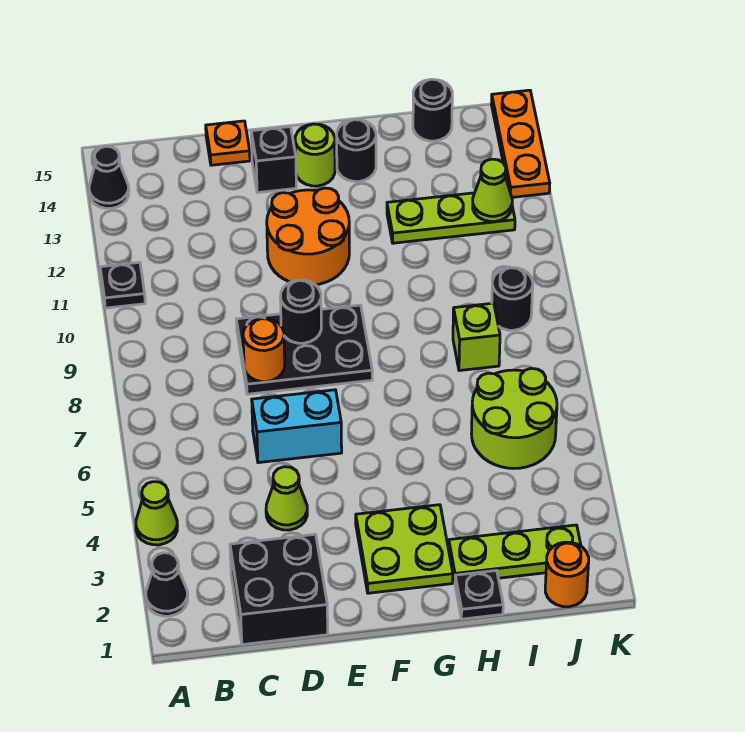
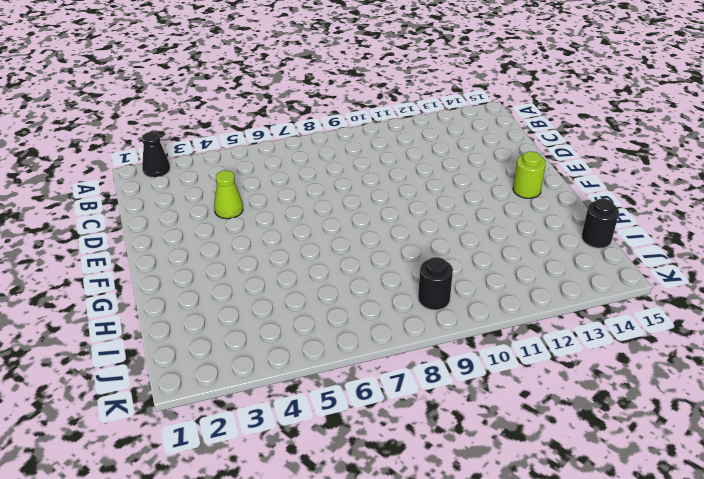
none -> lime 1x1 cone [136,482,177,545]
none -> black 1x1 plate [100,262,145,308]
none -> black 1x1 cone [89,146,129,208]

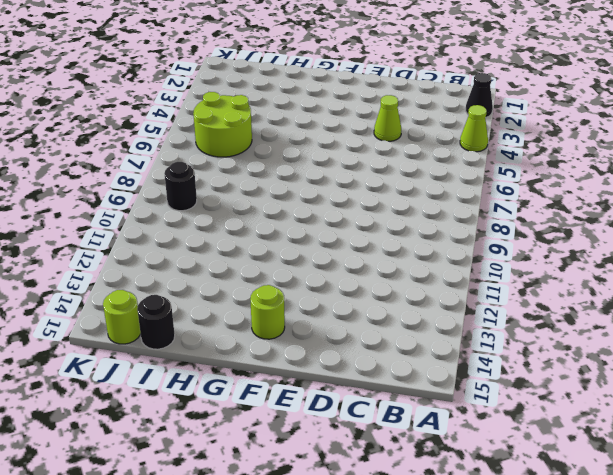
lime 1x1 round brick [103,290,141,344] -> none
none -> black 1x1 plate [100,262,145,308]
none -> black 1x1 cone [89,146,129,208]
none -> black 2x2 brick [230,534,328,645]

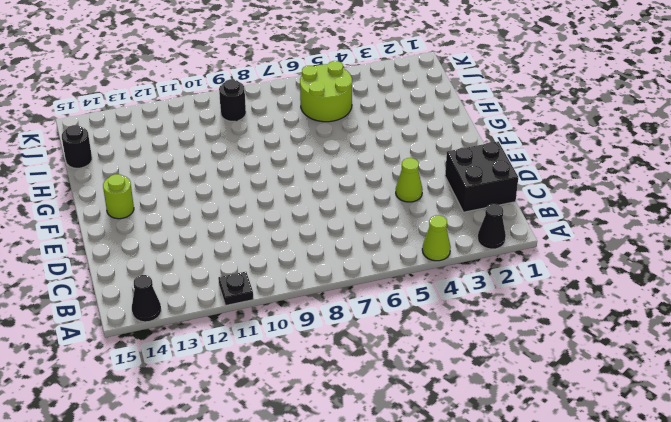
none -> cyan 1x2 brick [252,390,342,463]
none -> black 2x3 plate [236,305,372,394]
none -> orange 1x1 plate [206,121,250,165]

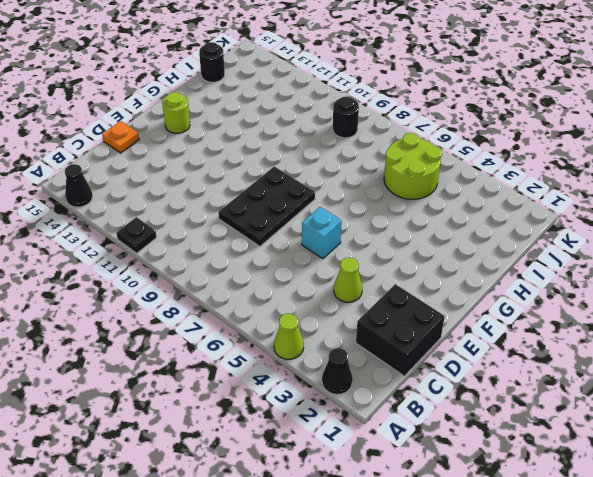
cyan 1x1 brick [302,207,342,259] -> cyan 1x2 brick [252,390,342,463]
none -> orange 2x2 round brick [267,188,349,285]
none -> black 1x1 brick [251,127,296,193]
none -> lime 2x2 plate [356,505,453,593]

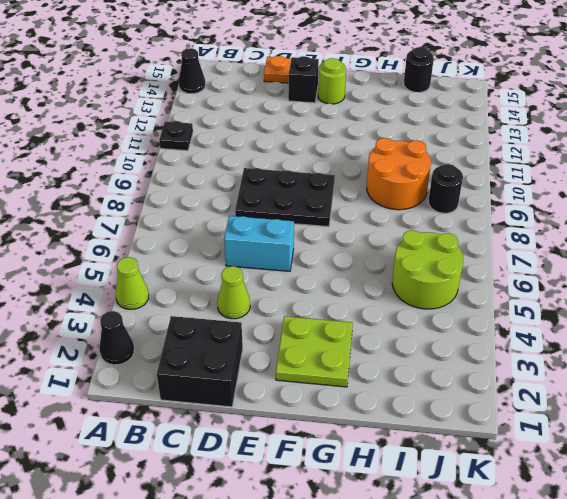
orange 2x2 round brick [367,138,431,210] -> orange 2x2 round brick moved to [267,188,349,285]
none -> black 1x1 round brick [337,120,376,182]
none -> black 1x1 plate [455,570,503,619]
none -> lime 1x3 plate [449,525,581,582]

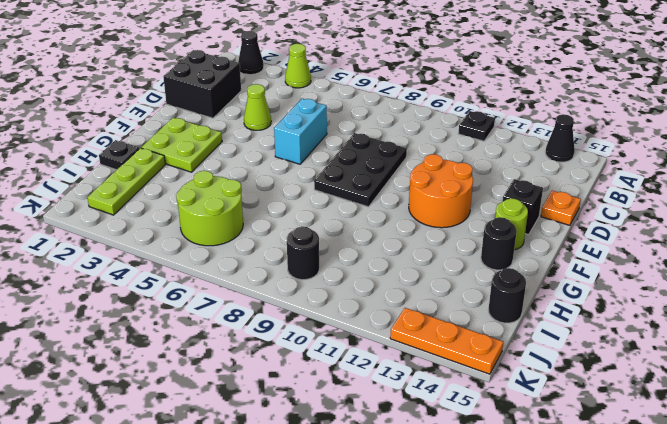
none -> lime 1x3 plate [387,193,515,243]
none -> lime 1x1 brick [453,303,500,371]
none -> orange 1x1 round brick [545,542,589,607]

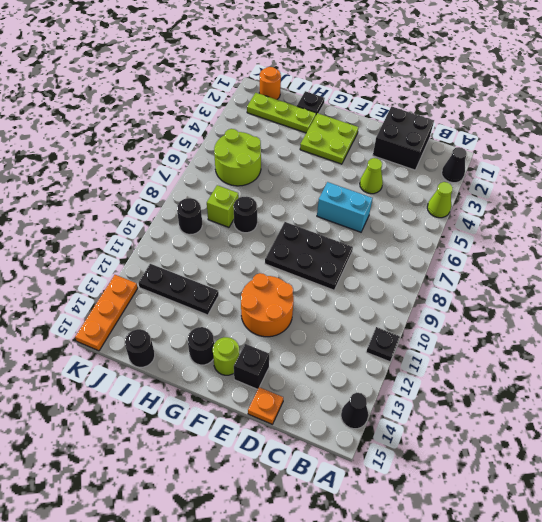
black 1x1 round brick [233,197,257,233] -> black 1x1 round brick moved to [280,280,321,343]
black 1x3 plate [138,264,219,315] -> lime 1x3 plate [387,193,515,243]
none -> orange 1x1 round brick [243,318,285,382]
none -> lime 1x1 cone [473,159,512,222]

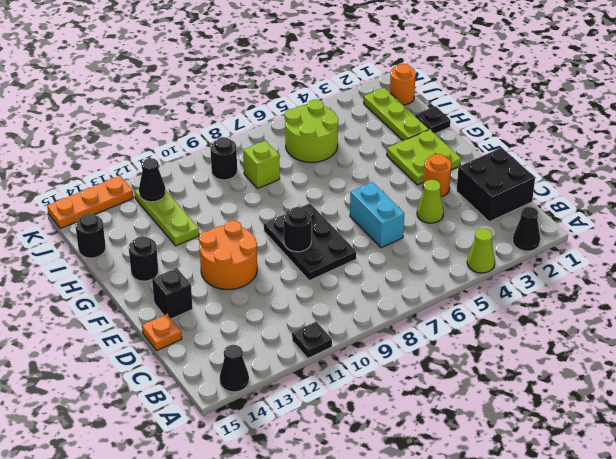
orange 1x1 round brick [423,154,451,197] -> orange 1x1 round brick moved to [243,318,285,382]
black 1x1 cone [139,158,166,202] -> lime 1x1 cone [473,159,512,222]
none -> lime 1x1 round brick [295,124,335,186]

